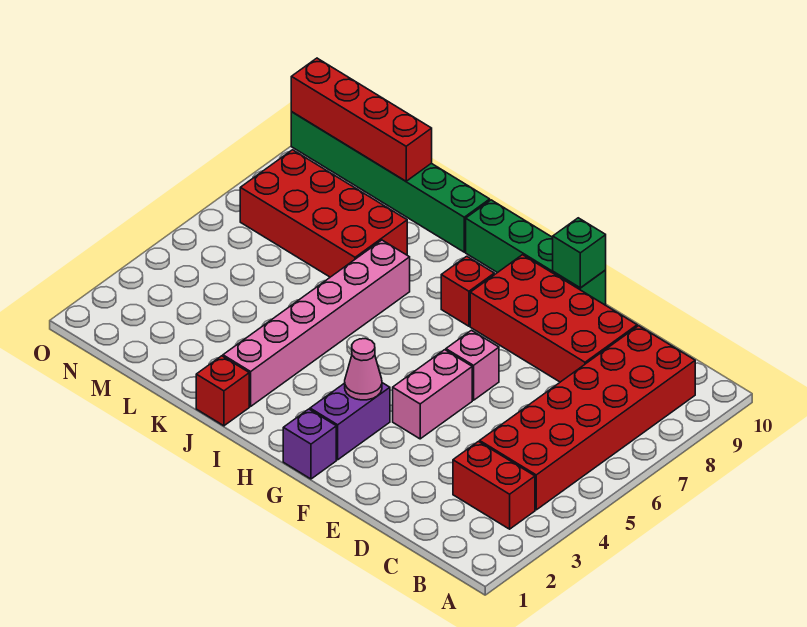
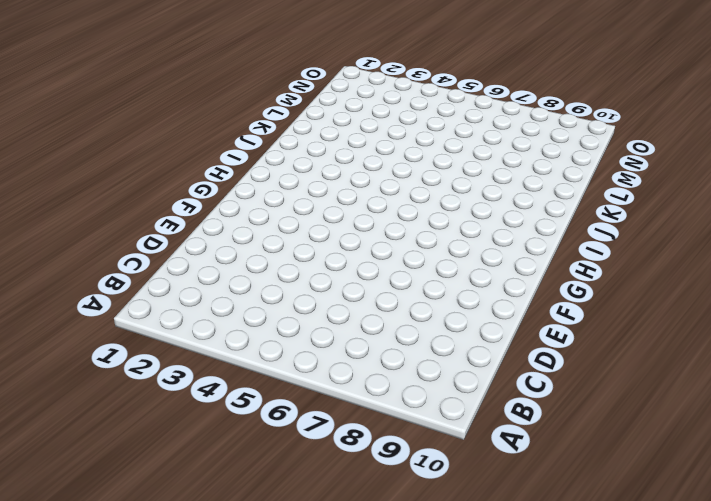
none -> red 1x2 brick [453,442,535,529]
none -> red 2x6 brick [480,326,695,510]
none -> red 2x4 brick [470,255,637,382]

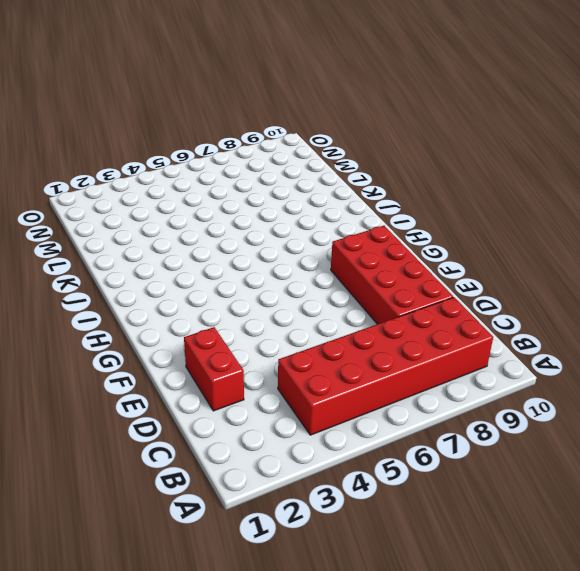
red 1x2 brick [184,327,244,411] -> red 1x2 brick moved to [453,442,535,529]
none -> pink 1x2 brick [393,350,472,439]
none -> pink 1x1 brick [446,330,499,400]
none -> green 1x4 brick [466,200,606,305]

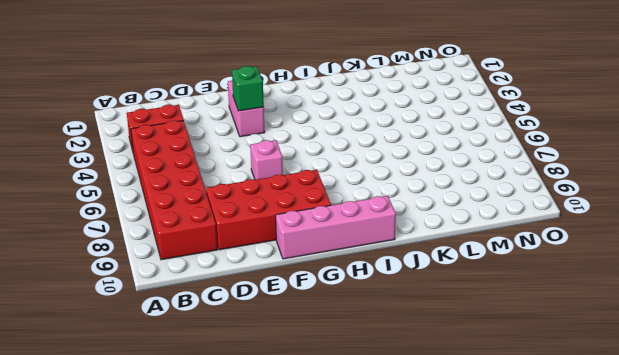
pink 1x2 brick [228,81,265,137] -> pink 1x2 brick moved to [393,350,472,439]
green 1x1 brick [232,66,264,111] -> green 1x1 brick moved to [553,218,606,288]
pink 1x4 brick [276,196,396,259] -> green 1x4 brick [466,200,606,305]
none -> purple 1x1 brick [283,409,336,479]
none -> purple 1x2 brick [310,383,390,460]
none -> red 1x1 brick [441,256,494,326]

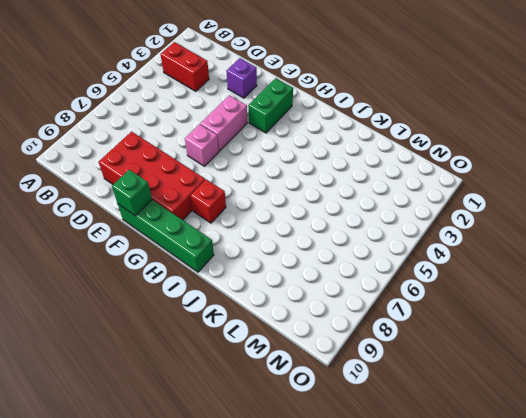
purple 1x1 brick [226,58,257,98] -> purple 1x1 brick moved to [283,409,336,479]
green 1x2 brick [248,78,293,133] -> purple 1x2 brick [310,383,390,460]
none -> red 2x6 brick [480,326,695,510]
none -> red 1x1 brick [196,356,249,426]
none -> pink 1x6 brick [223,240,410,406]

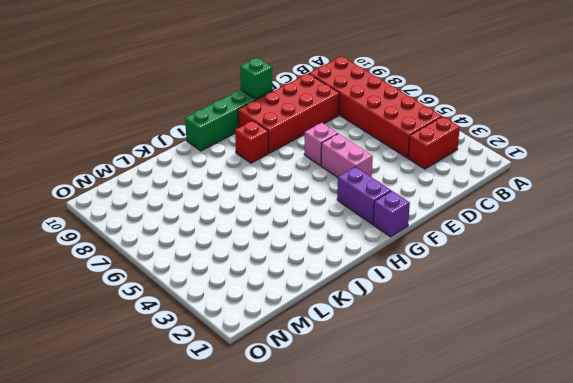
none -> red 1x1 brick [196,356,249,426]
none -> pink 1x6 brick [223,240,410,406]
none -> green 1x6 brick [291,112,490,252]

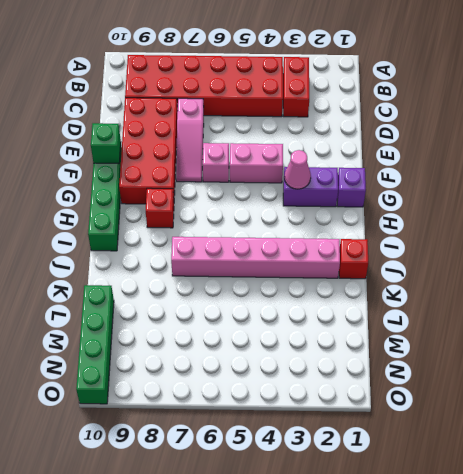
pink 1x3 slope [176,98,204,182] -> none
green 1x4 brick [76,285,114,404] -> green 1x6 brick [291,112,490,252]
none -> red 2x4 brick [240,150,407,277]
none -> red 1x4 brick [291,58,432,181]

